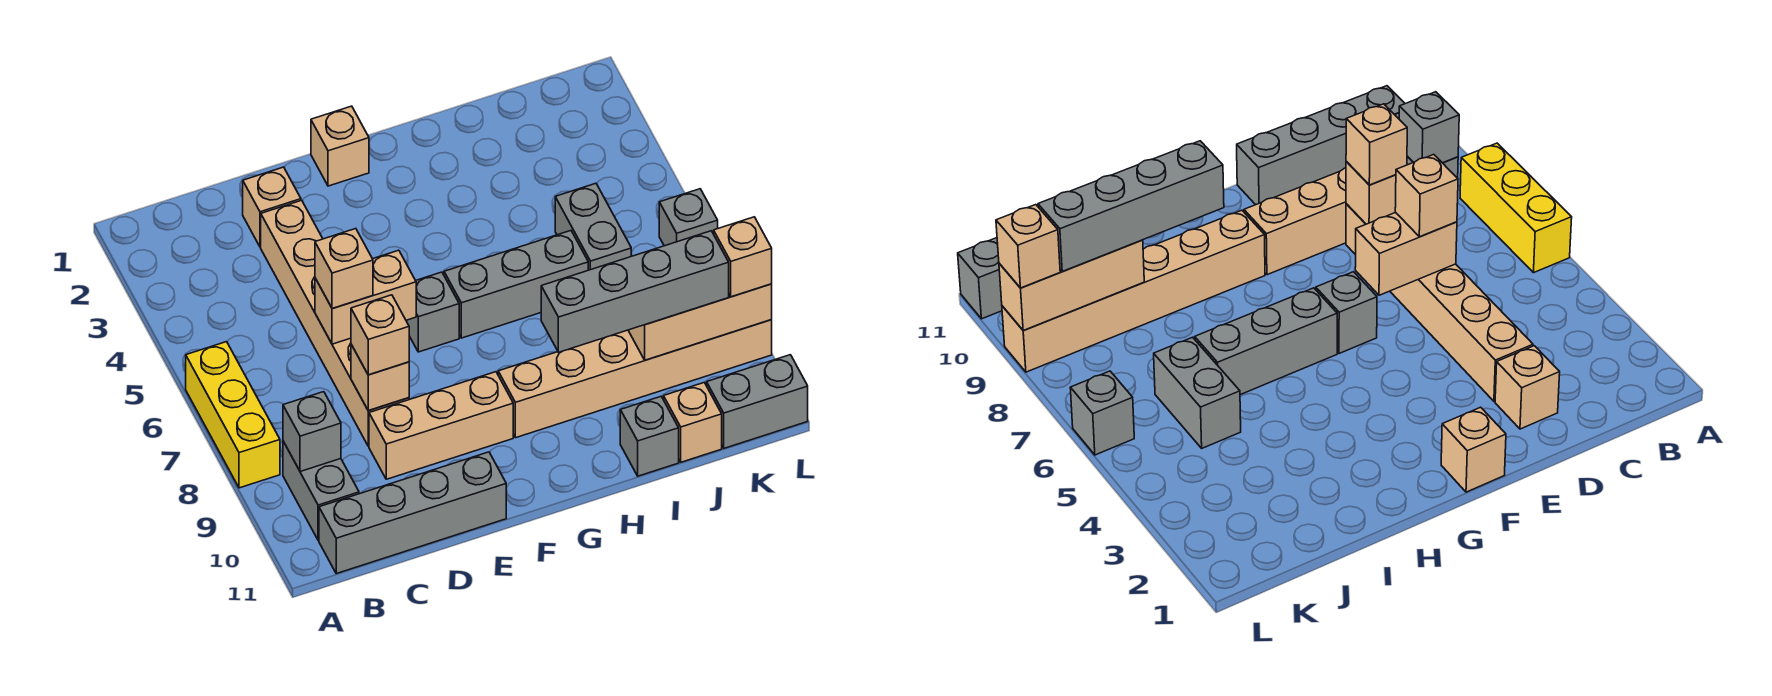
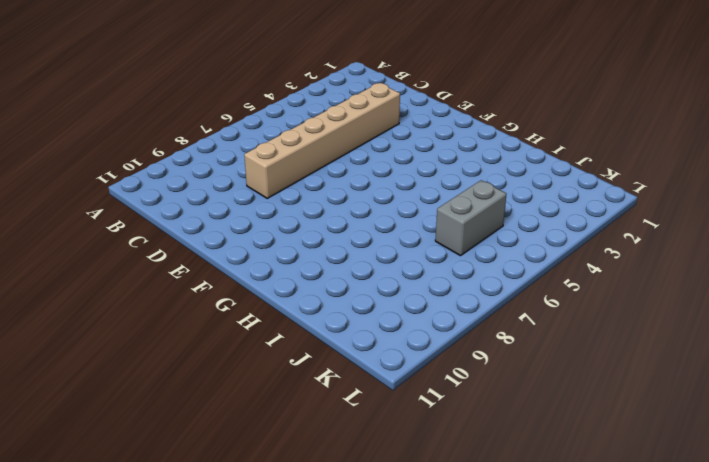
none -> yellow 1x3 brick [186,342,280,488]
none -> grey 1x2 brick [283,441,359,540]
none -> grey 1x4 brick [319,452,506,574]

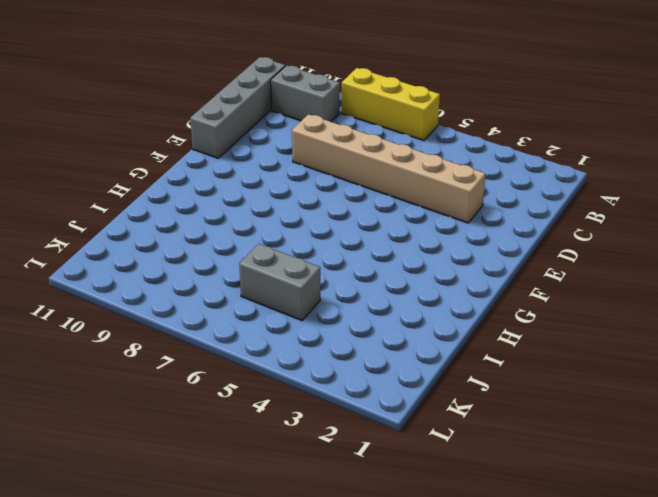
none -> tan 1x1 brick [243,167,301,247]
none -> tan 1x3 brick [369,372,513,479]
none -> tan 1x1 brick [311,106,369,186]

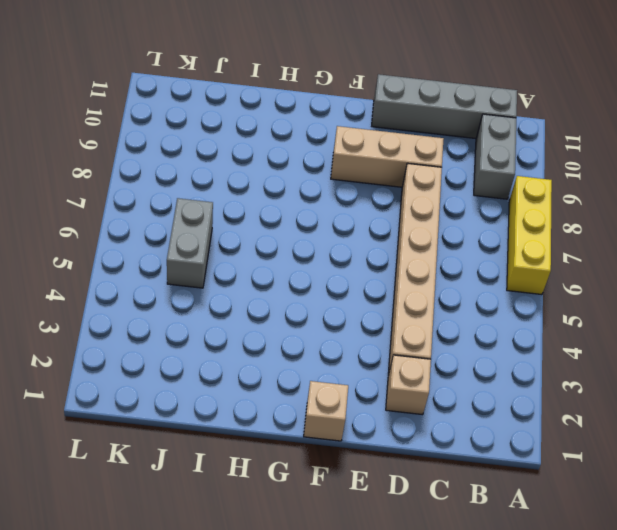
none -> grey 1x1 brick [406,272,459,352]
none -> grey 1x3 brick [444,231,588,338]
none -> tan 1x6 brick [498,319,772,438]

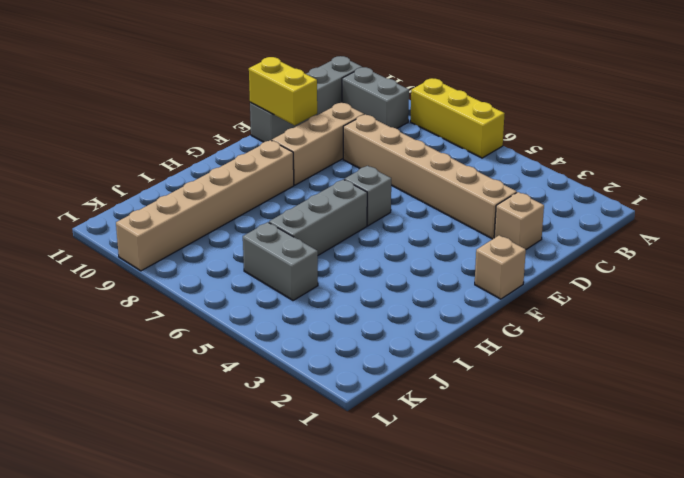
yellow 1x2 brick [249,57,317,125] -> none
none -> grey 1x1 brick [620,397,679,476]
none -> tan 1x1 brick [664,383,722,462]
none -> grey 1x2 brick [707,355,808,448]

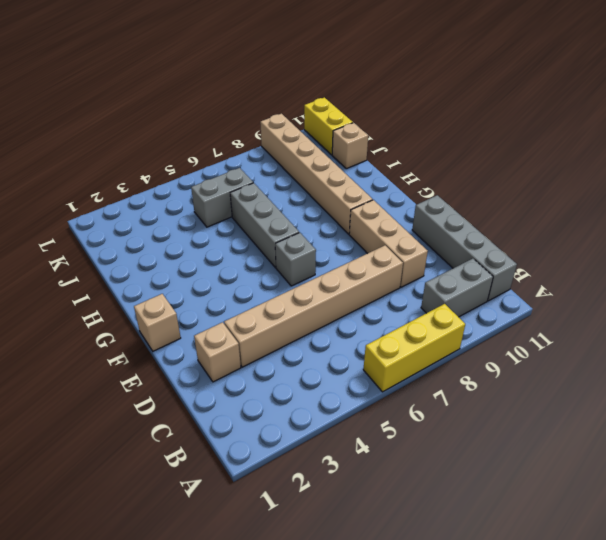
yellow 1x2 brick [304,97,353,155] -> grey 1x2 brick [707,355,808,448]
none -> grey 1x1 brick [620,397,679,476]
none -> grey 1x1 brick [659,189,718,246]
none -> grey 1x1 brick [283,392,341,472]

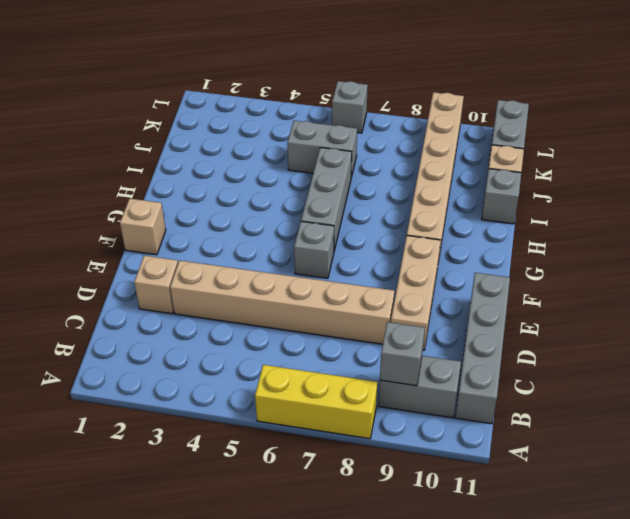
none -> tan 1x2 brick [315,250,416,344]
none -> tan 1x1 brick [351,345,409,411]
none -> tan 1x3 brick [628,284,772,360]

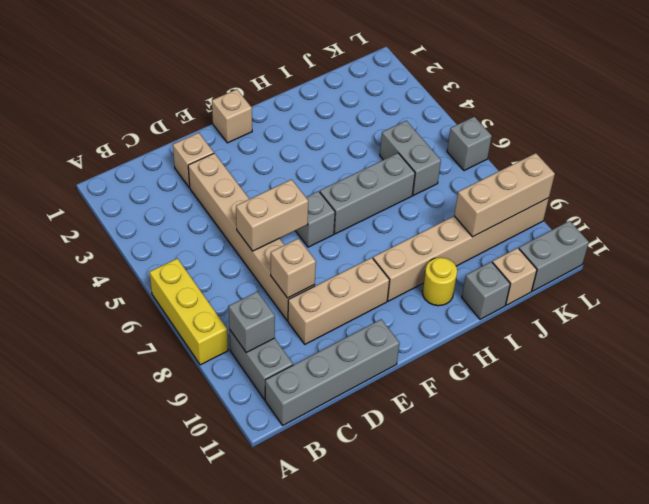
yellow 1x1 round brick [422,257,457,306] -> none
none -> tan 1x1 brick [315,229,373,309]
none -> tan 1x1 brick [351,295,409,375]
none -> grey 1x4 brick [541,231,729,352]

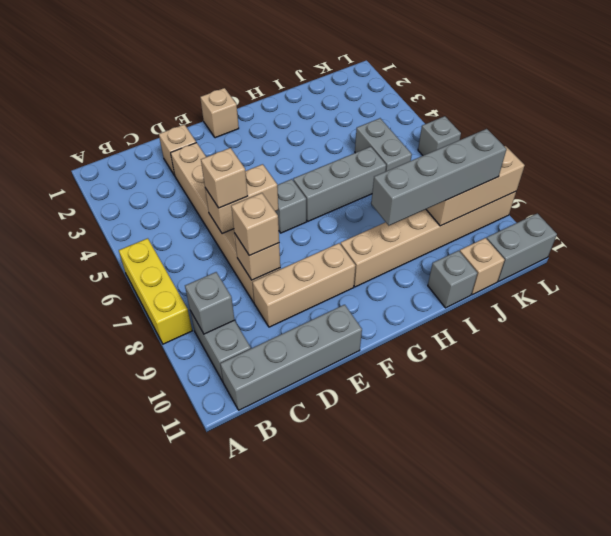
none -> tan 1x1 brick [714,217,772,297]

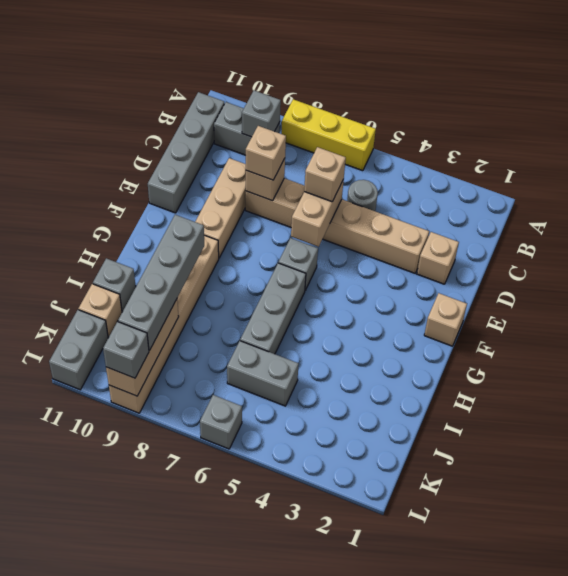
grey 1x1 round brick [347,180,378,211] -> none
grey 1x1 brick [103,322,149,378] -> tan 1x1 brick [714,217,772,297]

